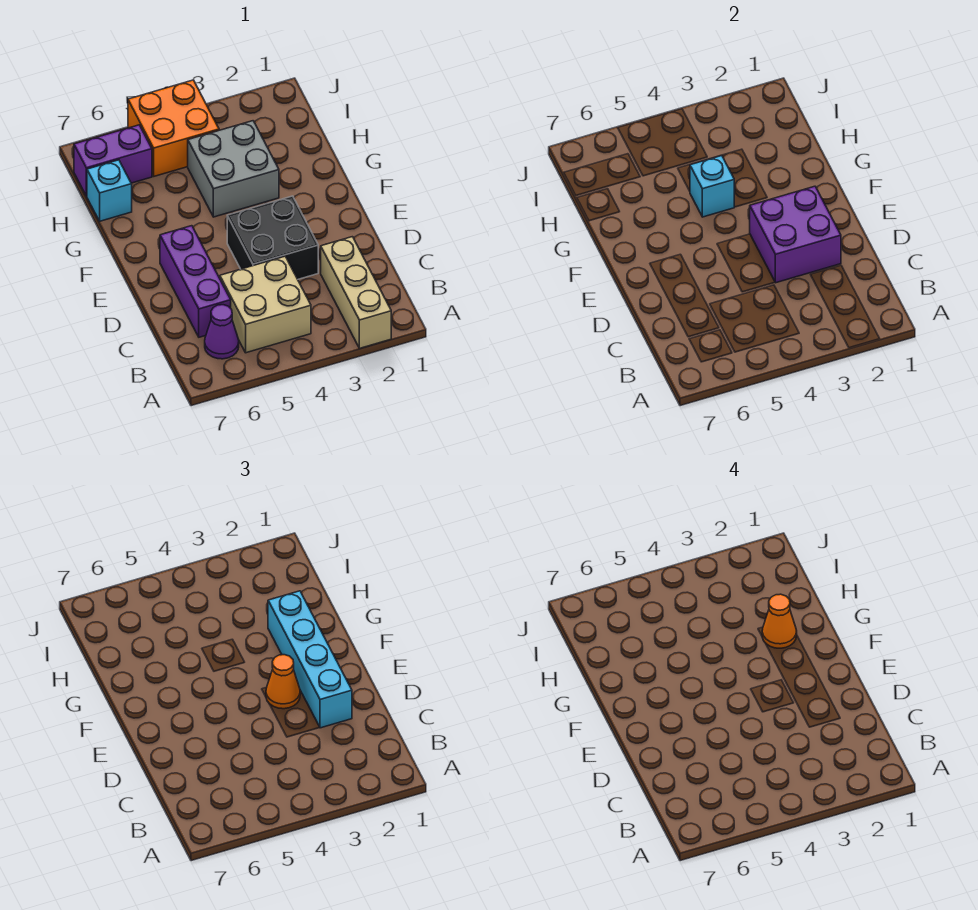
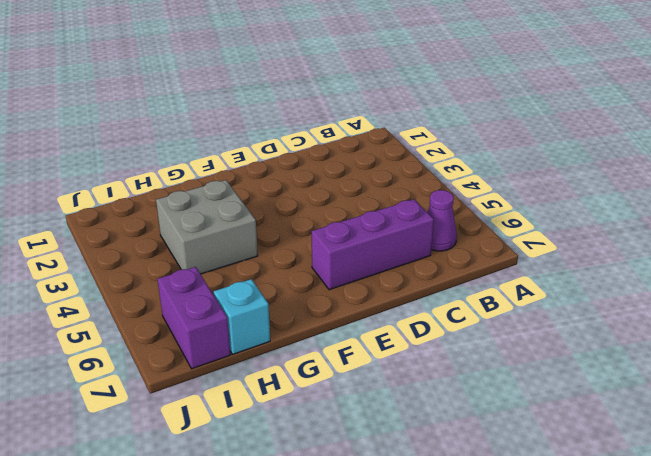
none -> tan 1x3 brick [321,237,391,348]
none -> tan 2x2 brick [220,256,311,353]
none -> black 2x2 brick [227,196,318,279]

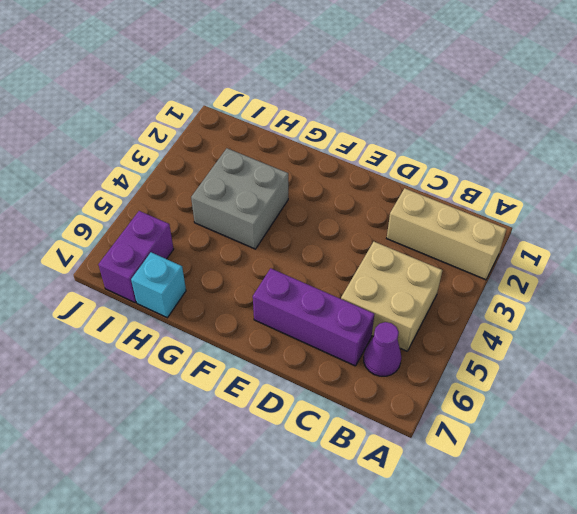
none -> black 2x2 brick [227,196,318,279]
none -> orange 2x2 brick [128,80,219,176]
none -> purple 2x2 brick [750,186,841,283]

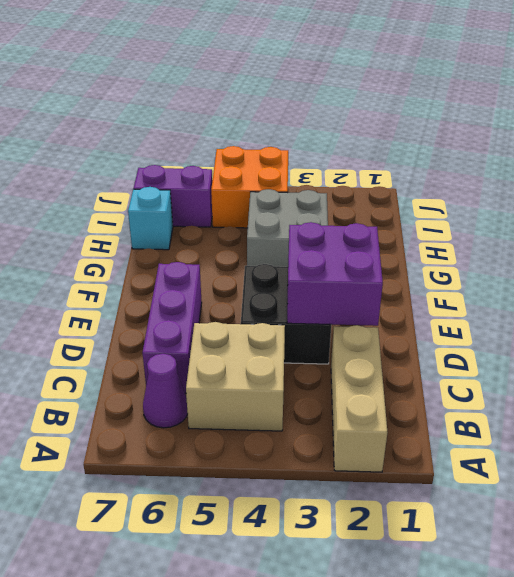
none -> cyan 1x1 brick [690,156,734,217]
none -> cyan 1x4 brick [268,591,352,728]
none -> orange 1x1 cone [266,655,300,709]

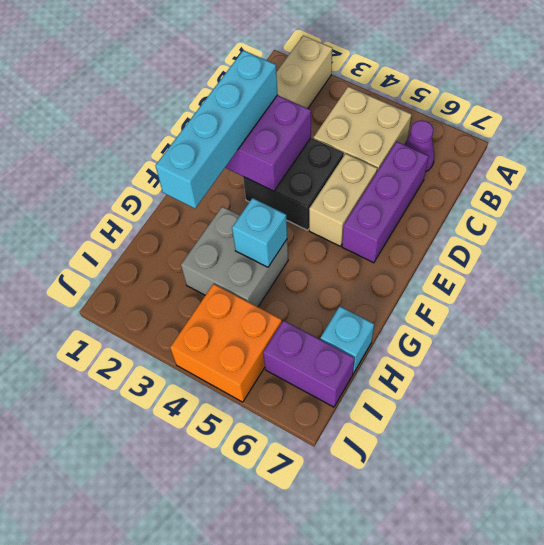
tan 1x2 brick [309,154,377,246] -> none
none -> orange 1x1 cone [266,655,300,709]
none -> orange 1x1 cone [762,594,797,648]

